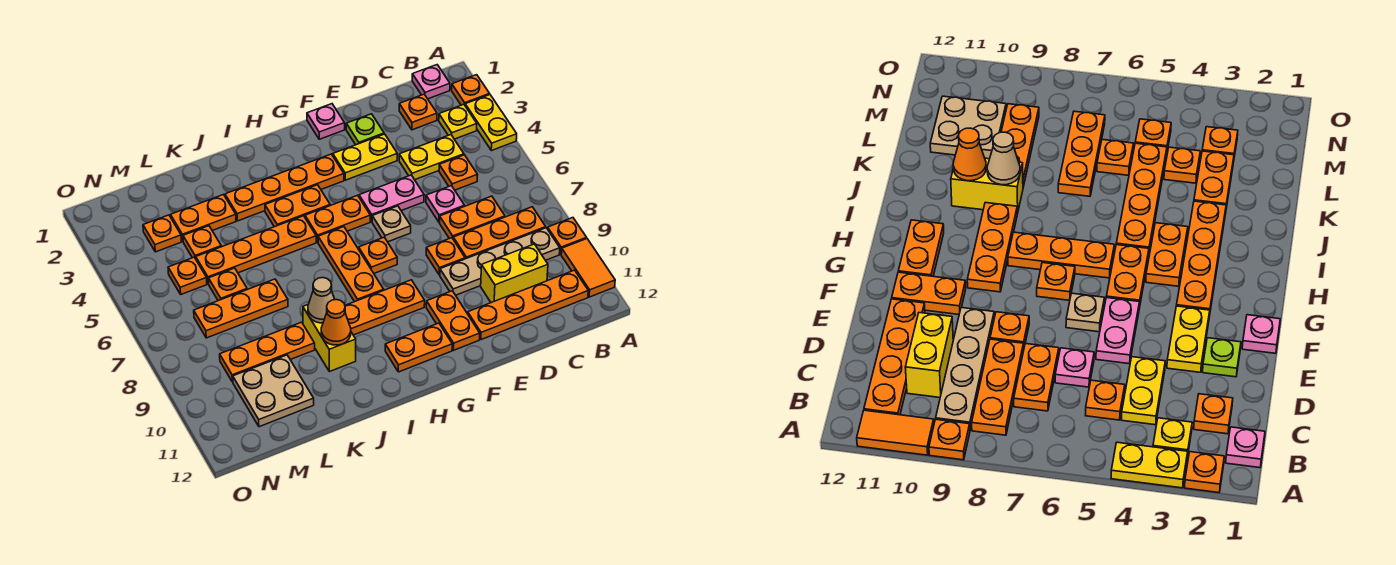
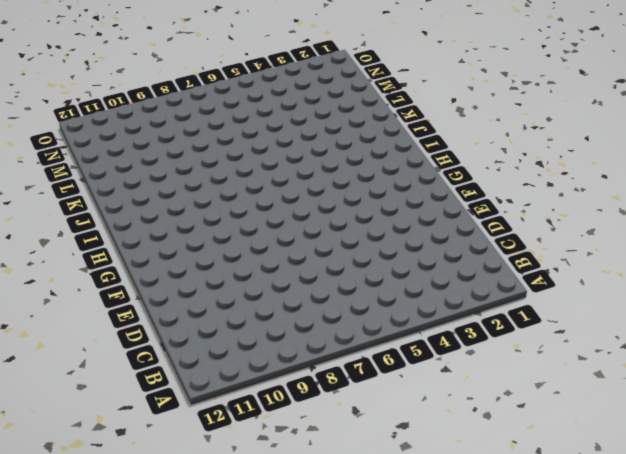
none -> orange 1x1 plate [452,75,490,105]
none -> yellow 1x2 plate [465,95,517,151]
none -> orange 1x1 plate [548,218,586,254]
none -> orange 1x2 tile [561,239,615,297]

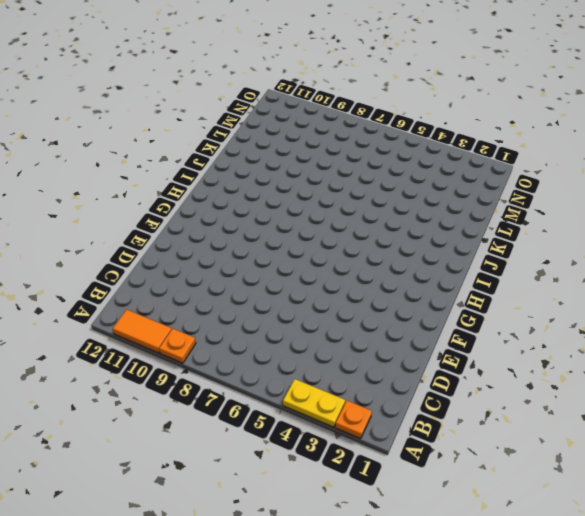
none -> pink 1x1 plate [412,65,450,99]
none -> yellow 1x1 plate [439,104,477,139]
none -> orange 1x3 plate [453,207,546,259]
none -> tan 1x4 plate [440,228,560,295]

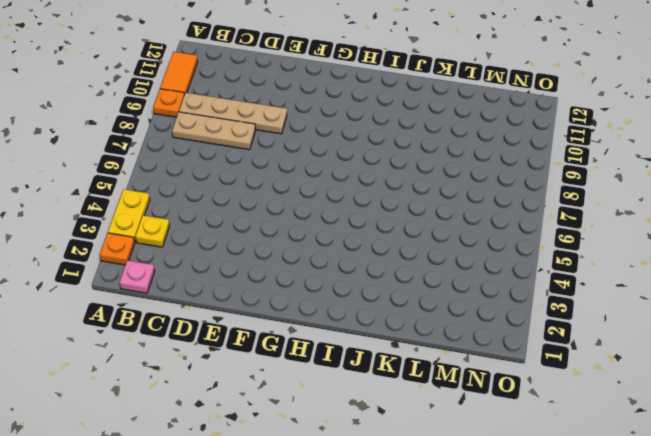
tan 1x3 plate [172,112,256,150] -> orange 1x3 plate [453,207,546,259]
none -> orange 1x4 plate [468,270,588,340]
none -> orange 1x1 plate [399,94,437,130]
none -> yellow 1x2 plate [399,135,464,180]
none -> orange 1x1 plate [439,155,478,190]

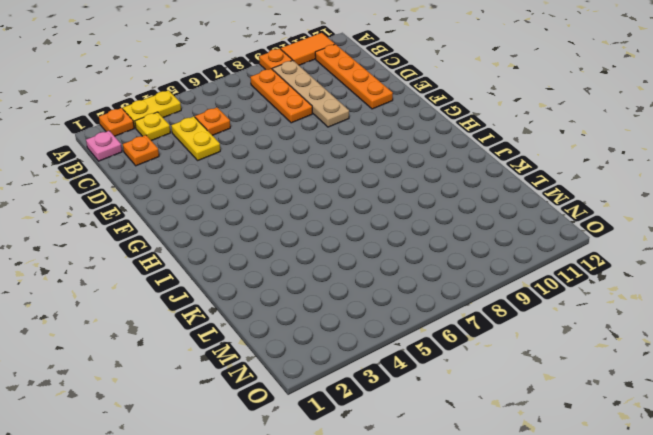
none -> orange 1x2 plate [439,196,505,239]
none -> yellow 1x2 brick [481,244,548,303]
none -> pink 1x1 plate [426,186,465,222]
none -> lime 1x1 plate [346,114,384,145]

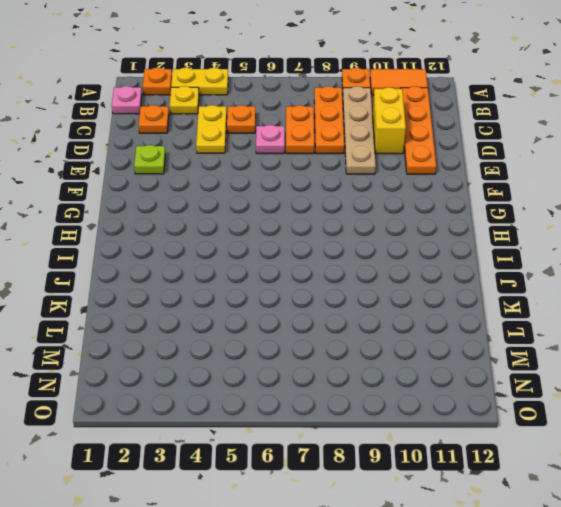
none -> yellow 1x2 plate [333,134,397,180]
none -> pink 1x2 plate [359,175,424,222]
none -> orange 1x1 plate [426,238,465,275]
none -> pink 1x1 plate [307,104,345,139]

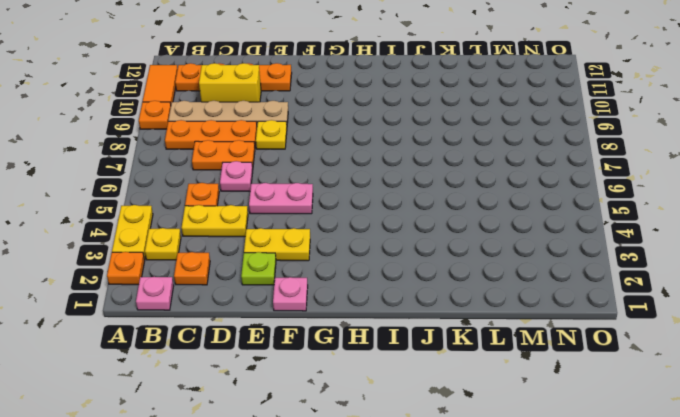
yellow 1x1 plate [256,120,287,149] -> orange 1x1 plate [426,238,465,275]
none -> tan 1x1 plate [372,206,411,242]
none -> orange 1x2 plate [426,291,480,350]
none -> orange 1x4 plate [225,154,344,221]
none -> orange 1x2 plate [305,195,370,242]

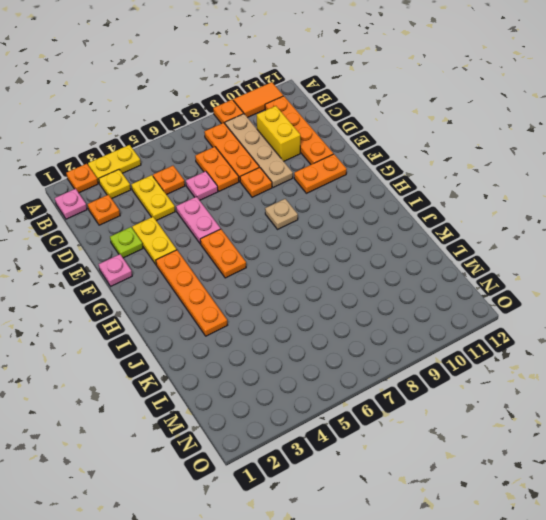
tan 1x1 plate [265,199,298,229] -> tan 1x1 plate moved to [372,206,411,242]
none -> orange 1x1 plate [359,237,397,273]
none -> orange 1x3 plate [345,280,425,335]
none -> orange 1x2 plate [385,323,452,372]
none -> orange 1x2 plate [265,185,330,227]

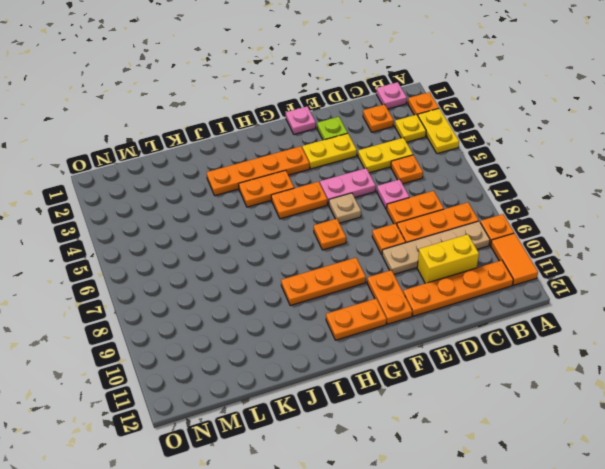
none -> orange 1x3 plate [318,227,384,302]
none -> orange 1x4 plate [196,216,316,284]
none -> yellow 1x2 brick [303,305,356,372]
none -> orange 1x2 plate [171,195,236,241]

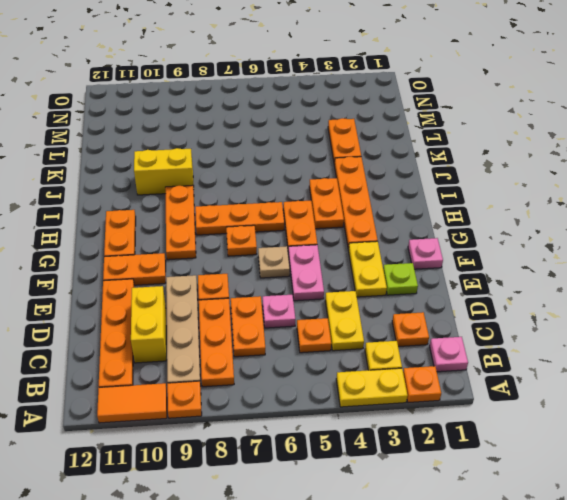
none -> orange 1x4 plate [196,216,316,284]
none -> orange 1x3 plate [194,279,288,338]
none -> orange 1x3 plate [220,322,315,382]
none -> orange 1x1 plate [183,226,221,259]

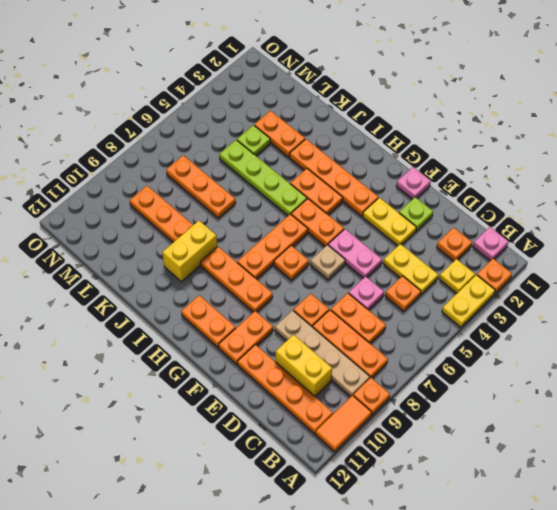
lime 1x4 plate [219,140,307,216] -> orange 1x4 plate [196,216,316,284]
lime 1x1 plate [237,125,270,156] -> orange 1x1 plate [183,226,221,259]
none -> orange 1x1 plate [209,268,247,301]
none -> tan 2x2 plate [233,355,314,427]
none -> orange 1x1 plate [143,215,181,252]
none -> orange 1x1 plate [168,257,207,294]

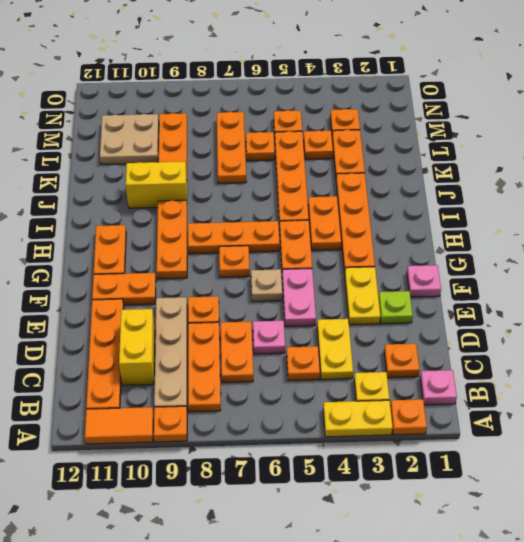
none -> tan 1x1 cone [308,278,335,323]
none -> orange 1x1 cone [321,300,351,345]

